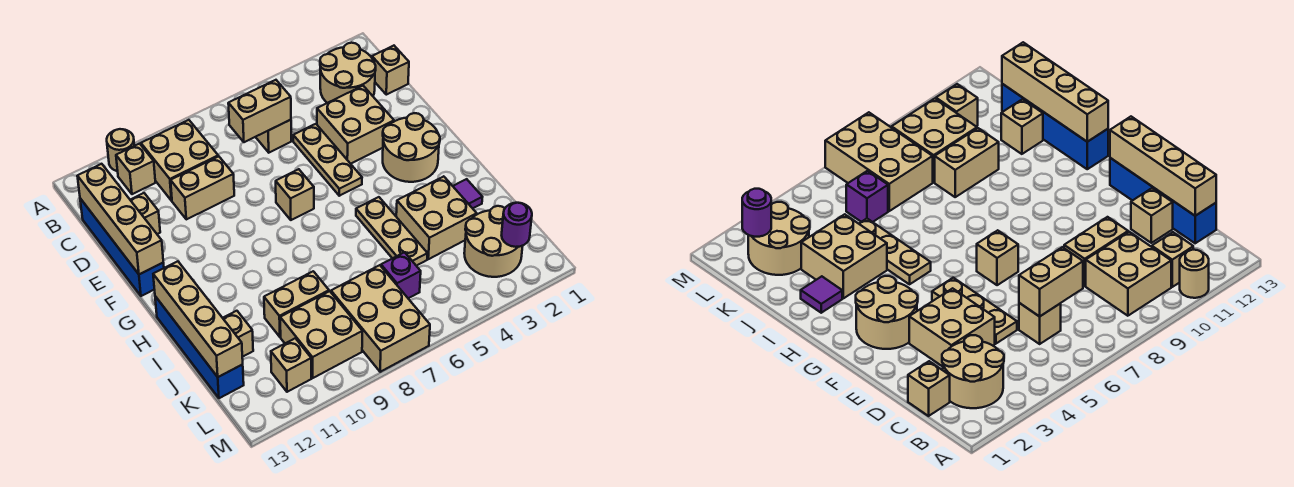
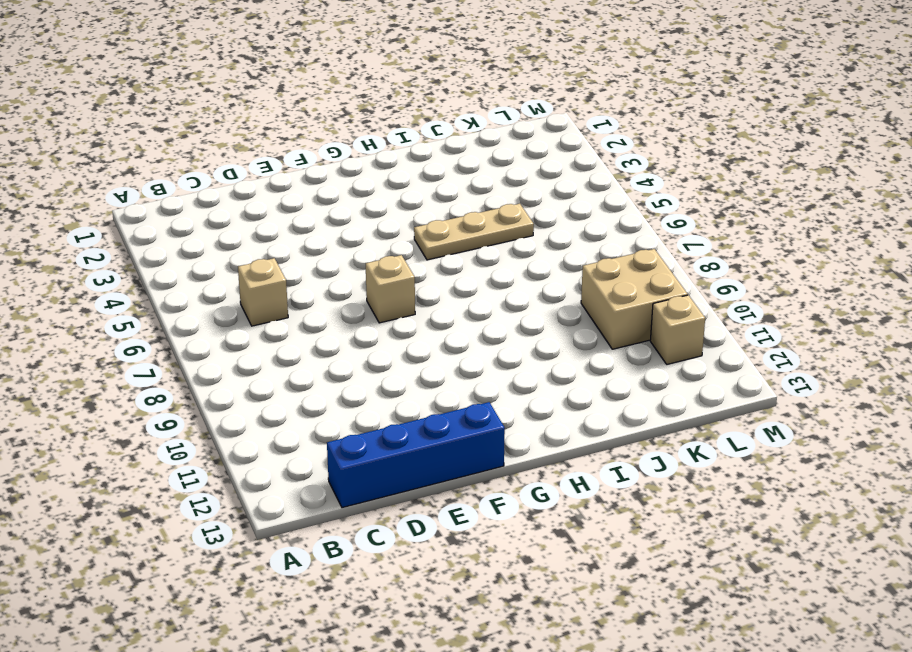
none -> tan 1x1 round brick [107,129,134,171]
none -> tan 2x2 round brick [320,43,376,103]
none -> tan 2x2 brick [141,120,218,201]

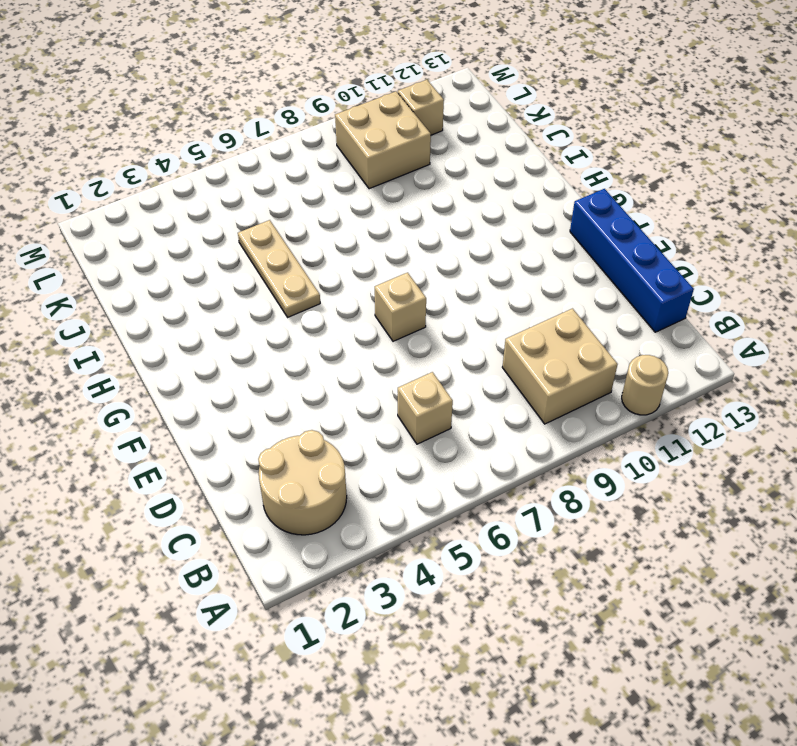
none -> tan 1x1 brick [116,144,155,194]
none -> tan 1x1 brick [372,46,409,95]
none -> tan 2x2 brick [317,86,394,164]

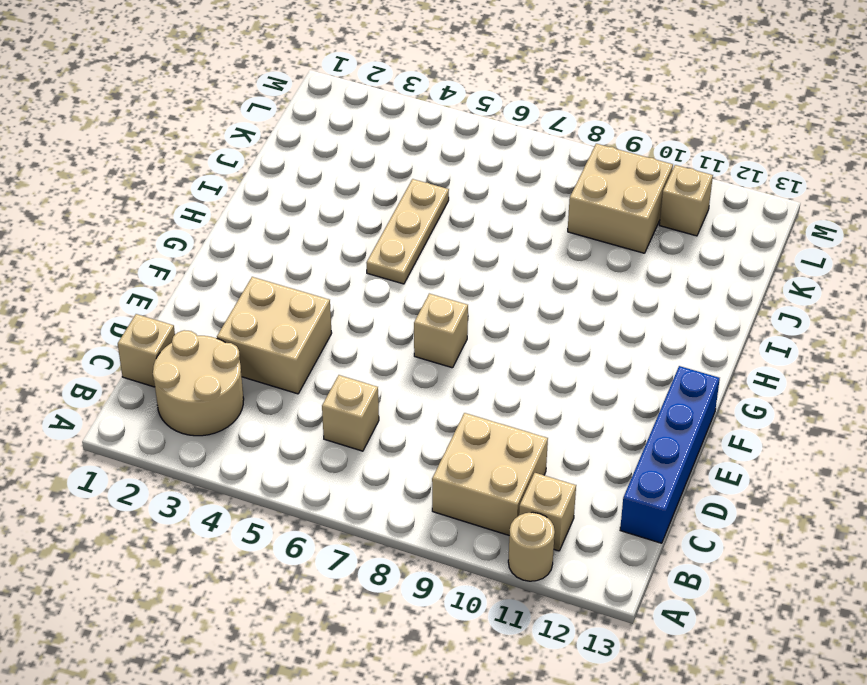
none -> tan 1x3 plate [293,124,362,196]
none -> tan 1x2 brick [171,156,234,219]
none -> tan 1x1 brick [131,193,160,234]

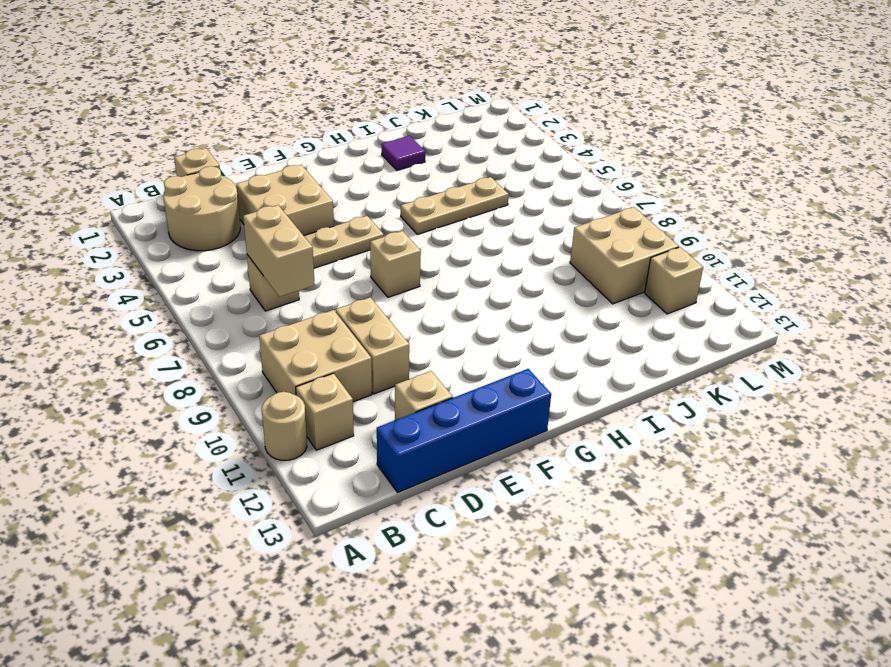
none -> tan 2x2 round brick [383,113,440,182]
none -> blue 1x4 brick [155,296,244,398]
none -> tan 2x2 brick [396,176,477,259]

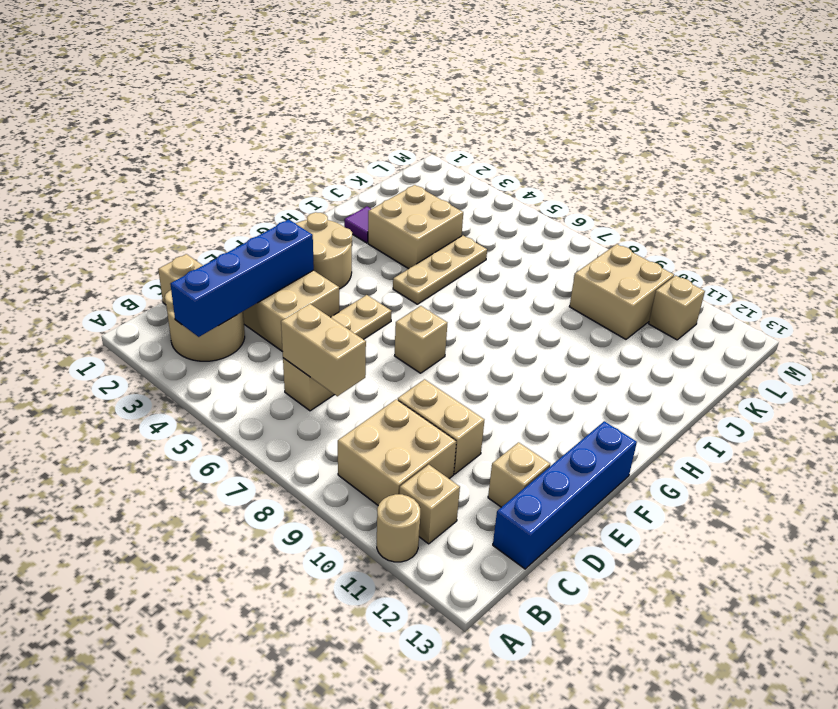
blue 1x4 brick [170,220,314,337] -> blue 1x4 brick moved to [155,296,244,398]
none -> tan 1x2 brick [264,271,329,337]
none -> tan 1x1 brick [223,311,253,357]
none -> tan 2x2 round brick [464,206,523,277]

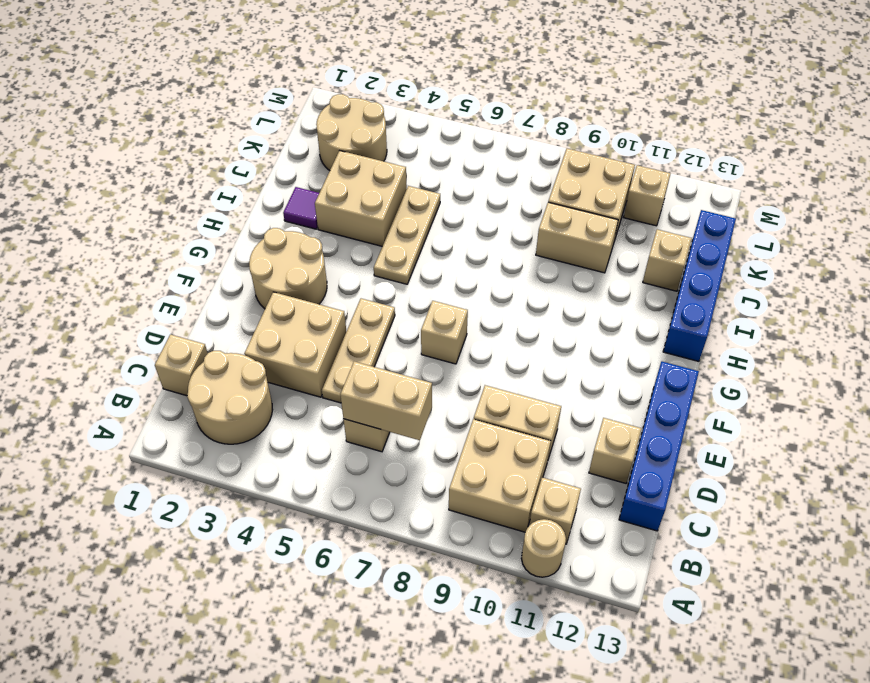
none -> purple 1x1 brick [381,252,421,298]
none -> tan 2x3 brick [331,265,430,372]
none -> tan 1x4 brick [77,164,163,274]

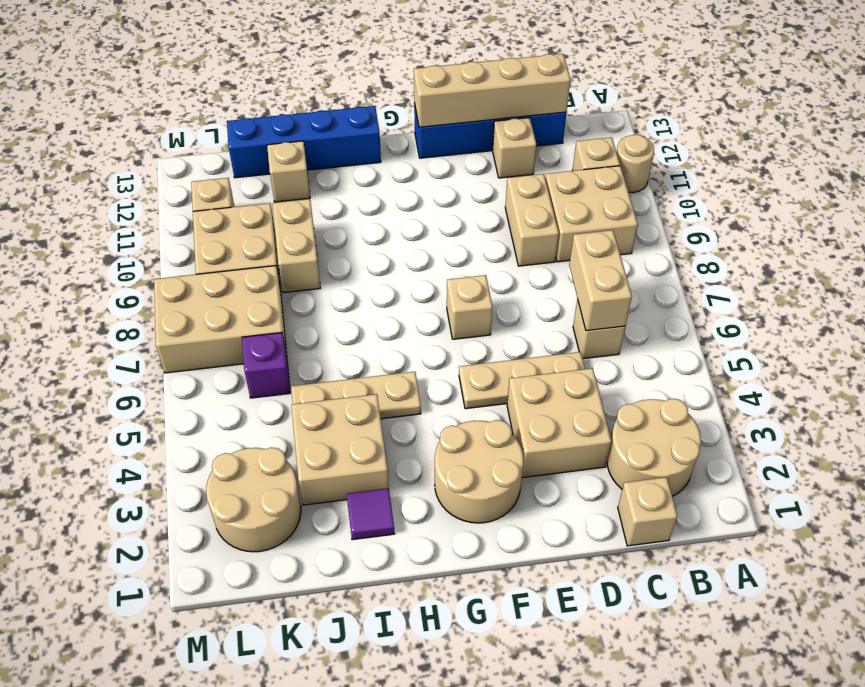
none -> tan 1x4 brick [153,261,243,377]
none -> purple 1x1 round brick [502,203,532,247]

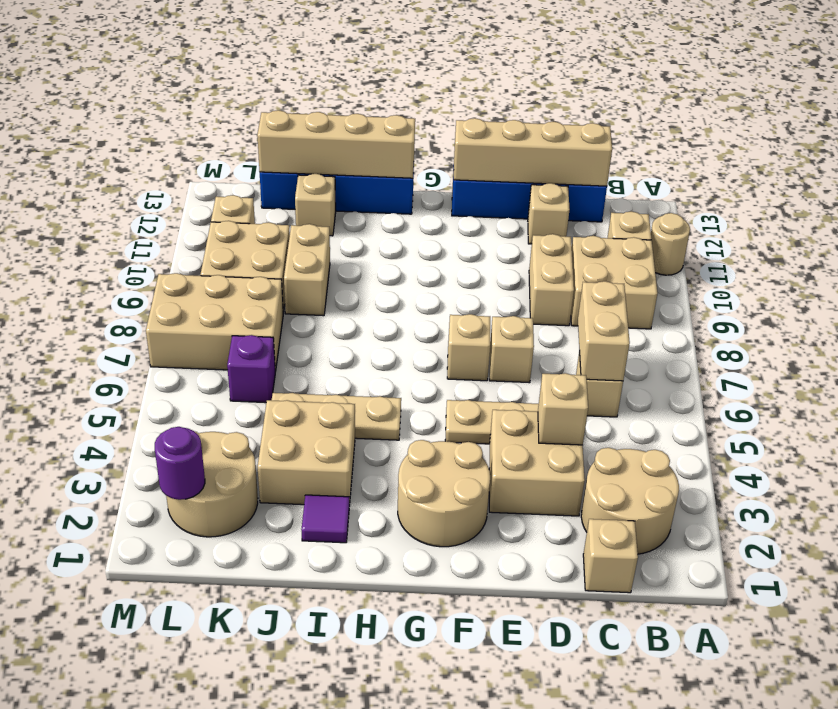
tan 1x1 brick [538,373,588,445] -> none
tan 1x1 brick [490,316,534,383] -> none

